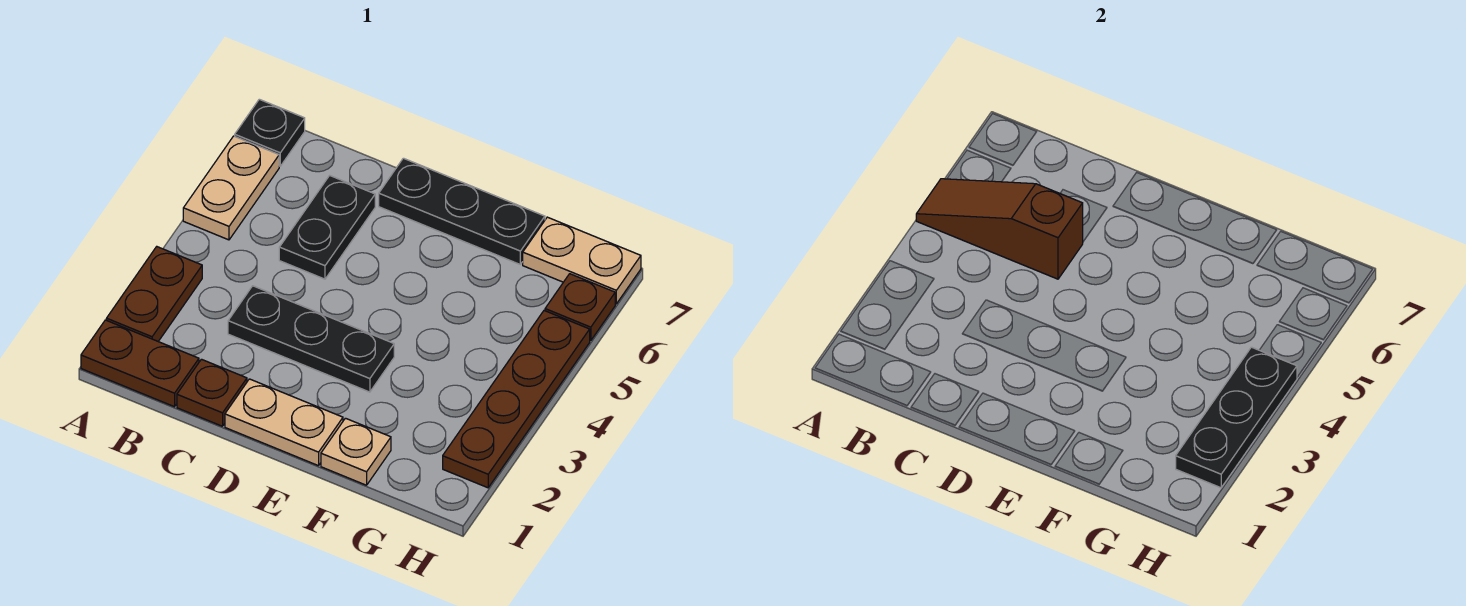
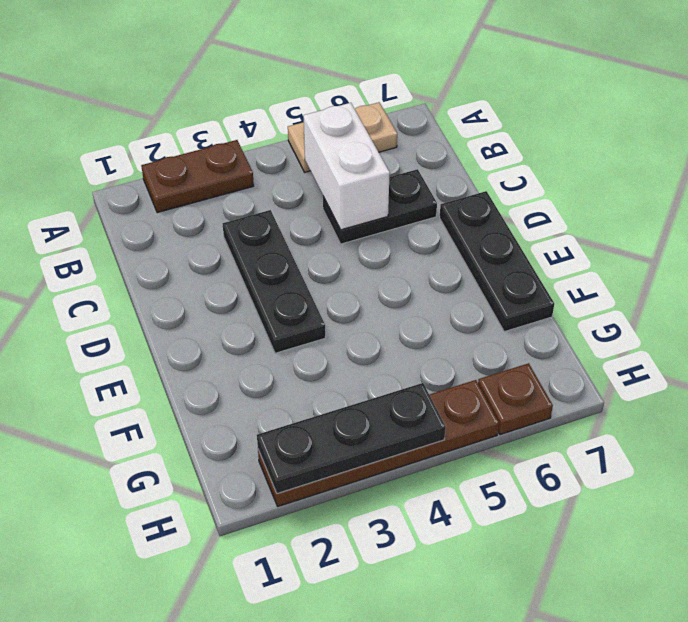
white 1x2 brick [304,103,390,230] -> brown 1x3 slope [916,179,1083,279]
none -> brown 1x2 plate [81,320,199,407]
none -> black 1x1 plate [235,99,305,166]
none -> brown 1x1 plate [177,359,247,426]

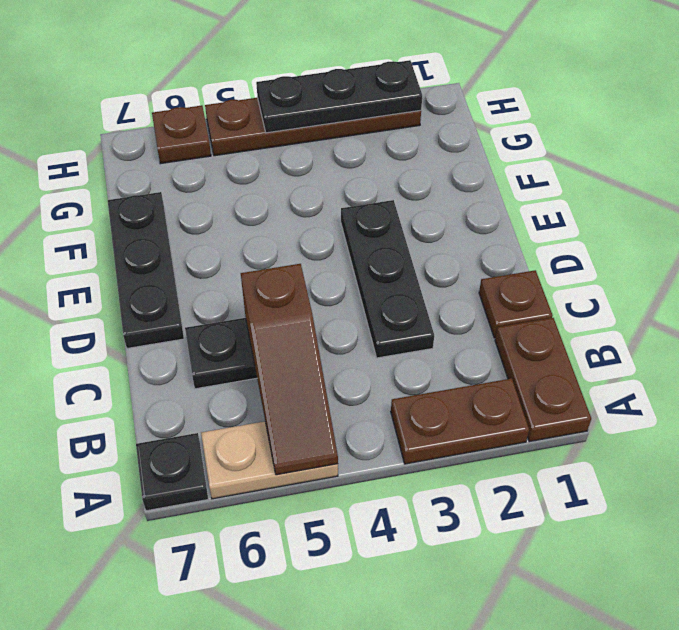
none -> tan 1x2 plate [225,379,343,466]
none -> tan 1x1 plate [321,418,391,485]
none -> tan 1x2 plate [523,217,641,304]

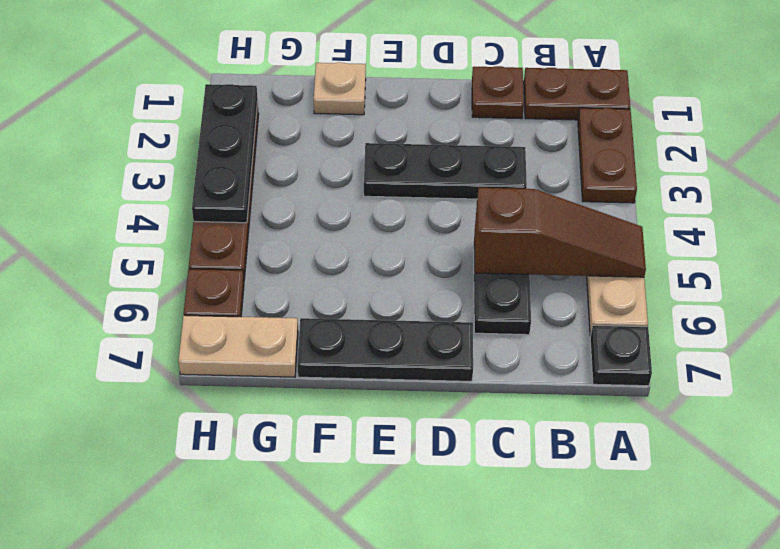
none -> tan 1x2 plate [225,379,343,466]

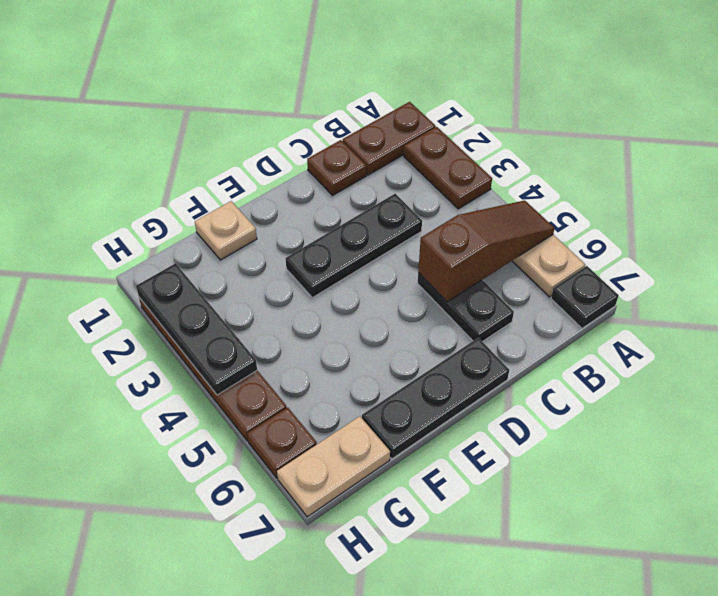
none -> tan 1x2 plate [225,379,343,466]

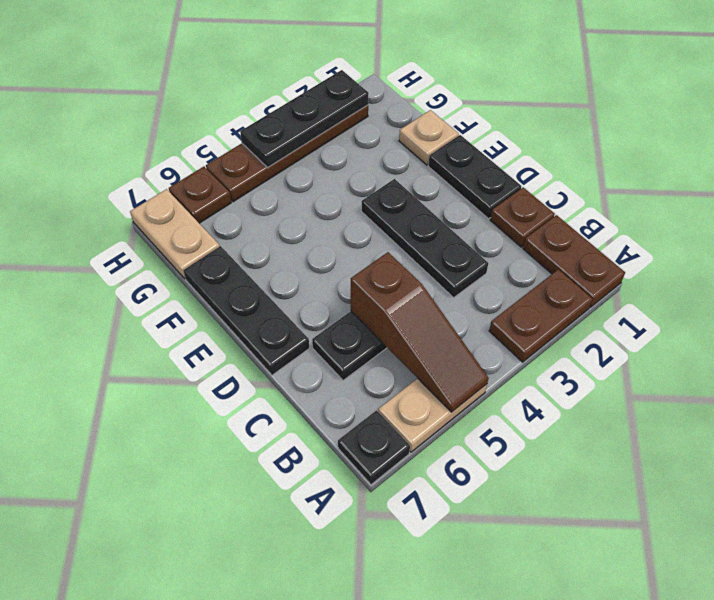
black 1x2 plate [428,135,521,219] -> tan 1x2 plate [225,379,343,466]

